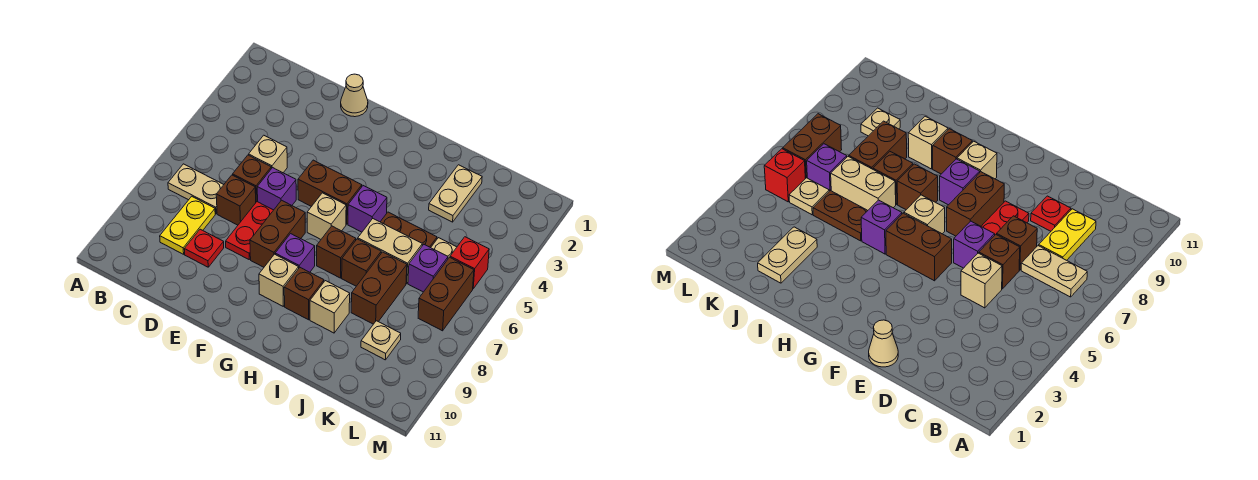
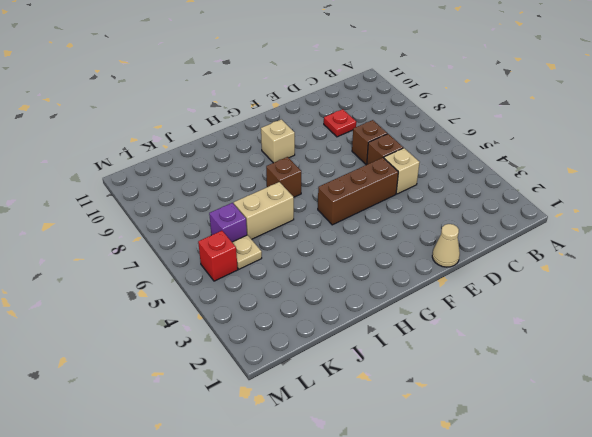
brown 1x3 brick [318,158,398,225] -> brown 1x2 brick [298,160,362,224]
none -> tan 1x2 plate [168,164,224,214]
none -> yellow 1x2 plate [160,196,215,254]
none -> purple 1x1 brick [257,168,296,210]

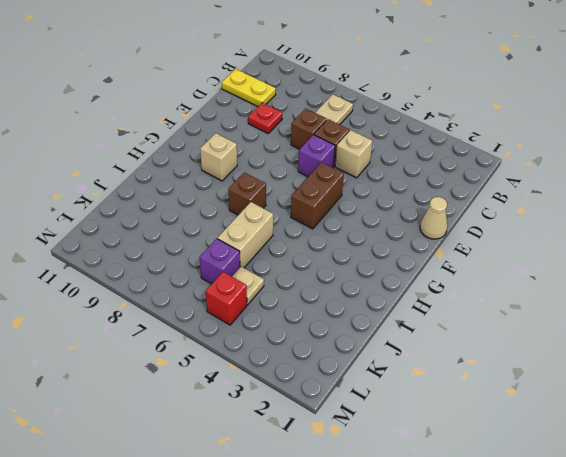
yellow 1x2 plate [222,69,276,107] -> yellow 1x2 plate moved to [160,196,215,254]
none -> red 1x2 plate [226,202,273,259]
none -> brown 1x2 brick [250,200,305,267]
none -> tan 1x1 brick [307,193,346,239]

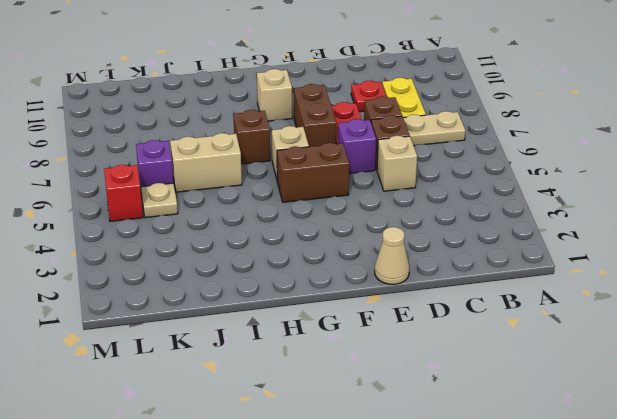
none -> purple 1x1 brick [275,234,315,272]
none -> purple 1x1 brick [348,186,387,232]
none -> brown 1x1 brick [284,268,324,320]

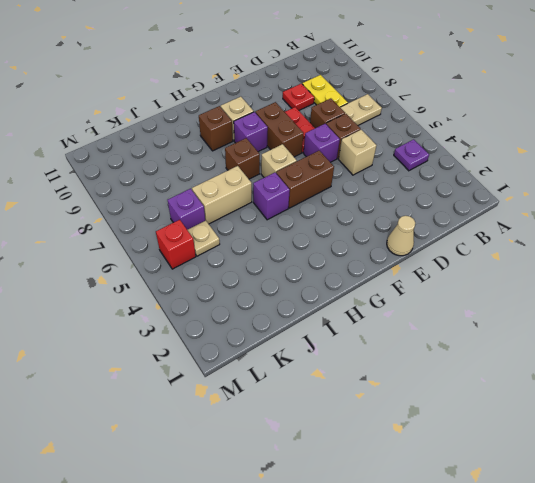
purple 1x1 plate [394,139,429,171] -> none
none -> brown 1x2 plate [381,212,437,248]
none -> brown 1x1 brick [342,239,381,286]
none -> tan 1x1 brick [310,281,350,333]

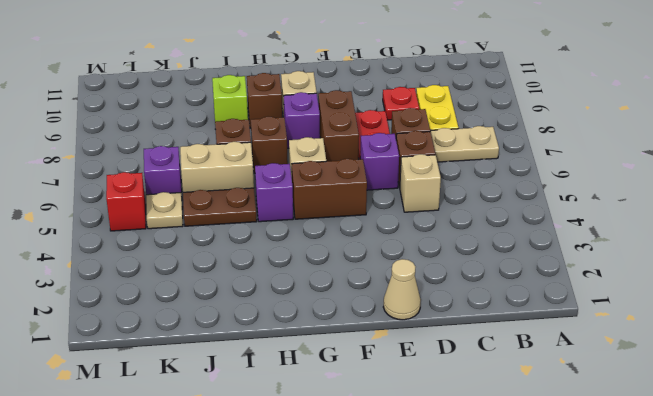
lime 1x1 brick [212,75,248,121] -> tan 1x1 brick [310,281,350,333]
none -> tan 1x2 plate [429,165,482,222]
none -> brown 1x2 brick [351,252,407,324]
none -> tan 1x1 plate [361,321,401,360]

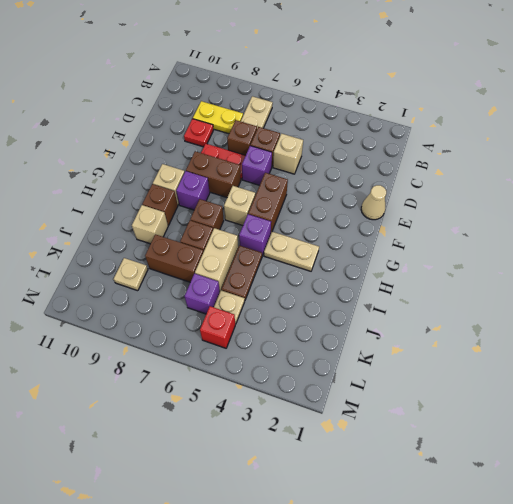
tan 1x2 plate [264,232,319,271] -> tan 1x2 plate moved to [429,165,482,222]
none -> brown 1x2 brick [418,257,474,331]

